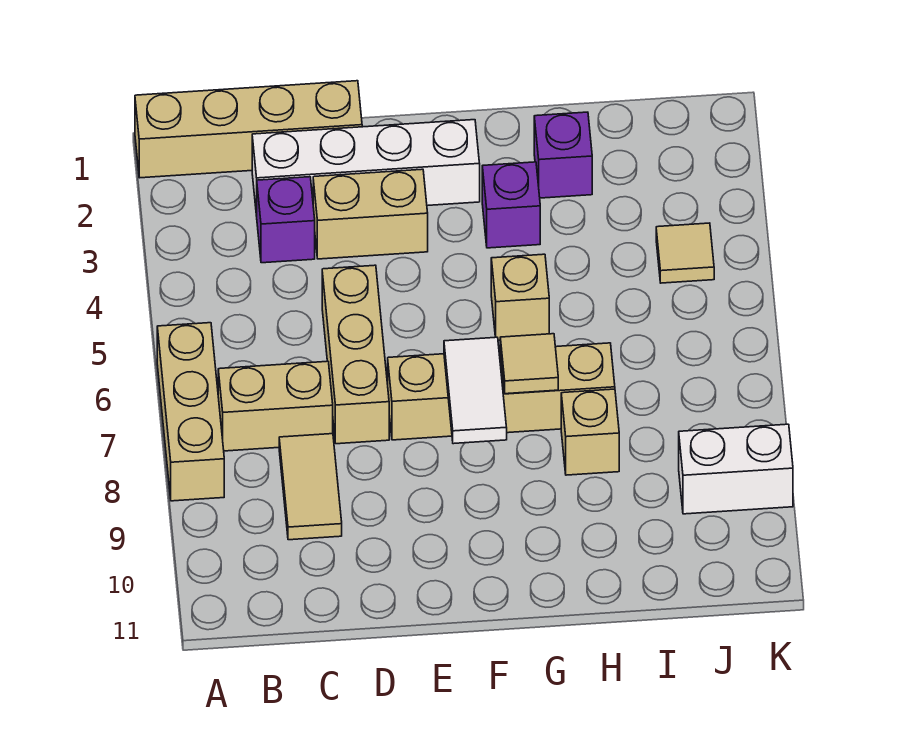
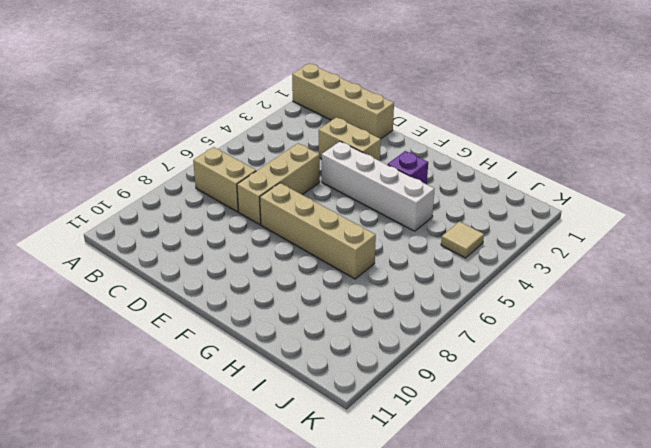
white 1x4 brick [322,141,435,231] -> white 1x4 brick moved to [252,120,480,216]
none -> tan 1x3 brick [157,323,224,501]
none -> purple 1x1 brick [257,177,315,263]
none -> tan 1x2 tile [279,434,342,540]

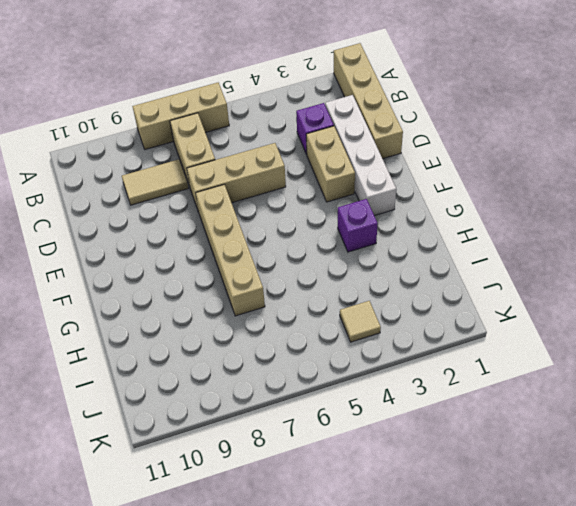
none -> tan 1x1 brick [491,254,549,340]
none -> purple 1x1 brick [534,112,592,198]
none -> tan 1x1 brick [561,389,619,475]

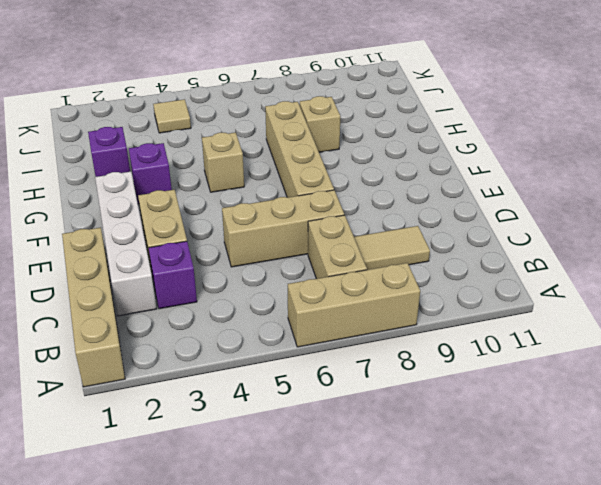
none -> white 1x2 brick [679,424,793,514]
none -> white 1x2 tile [444,337,507,444]
none -> tan 1x1 tile [500,334,558,394]

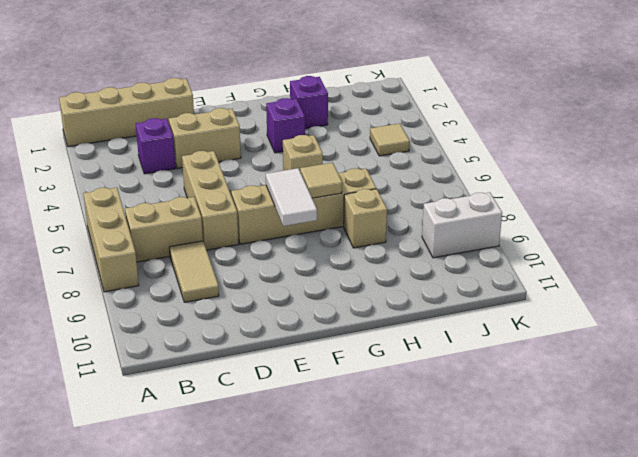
none -> white 1x4 brick [252,120,480,216]

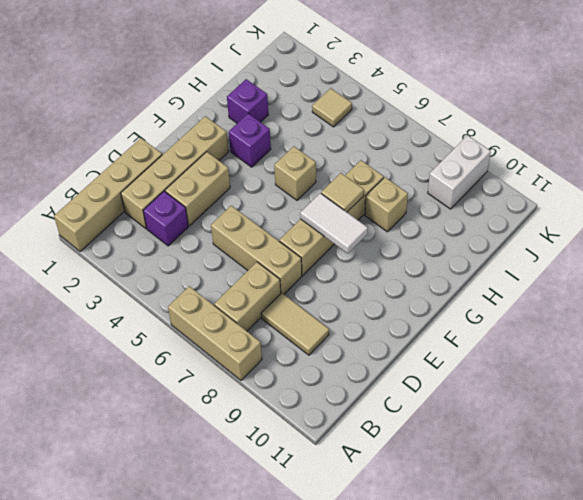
tan 1x4 brick [121,116,228,229] -> white 1x4 brick [252,120,480,216]

